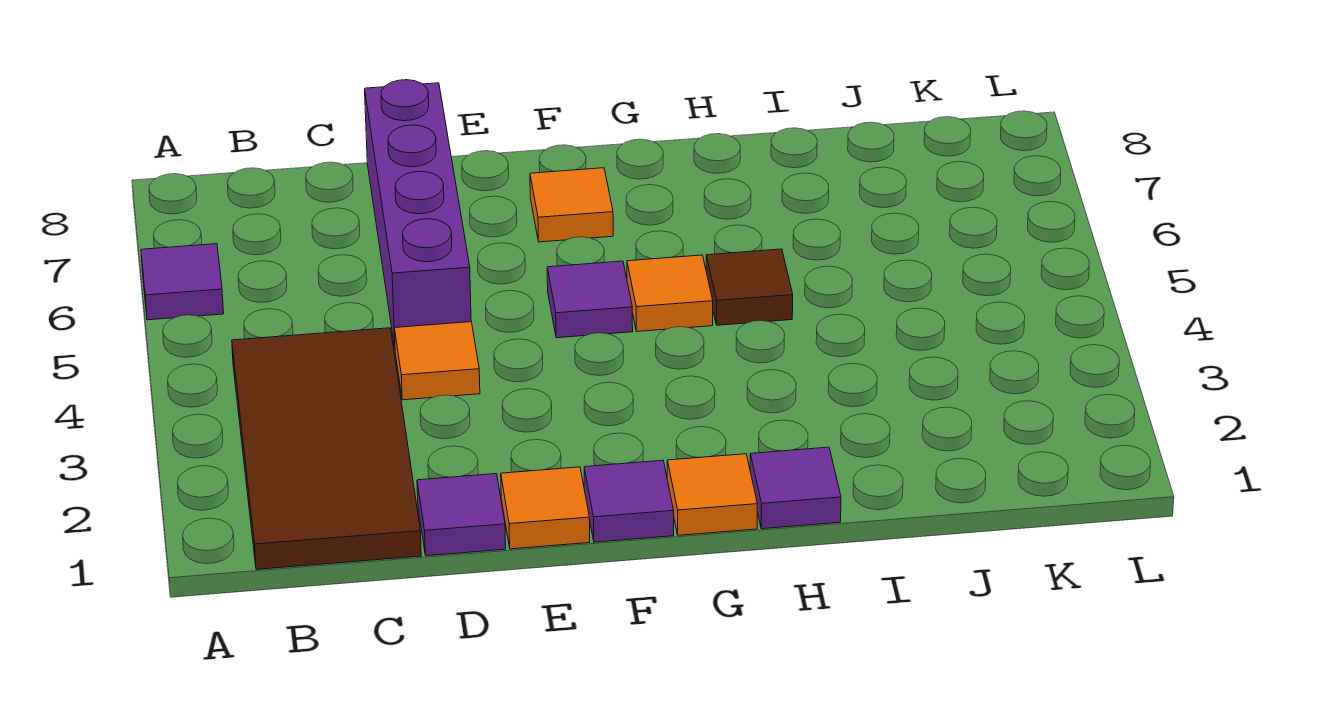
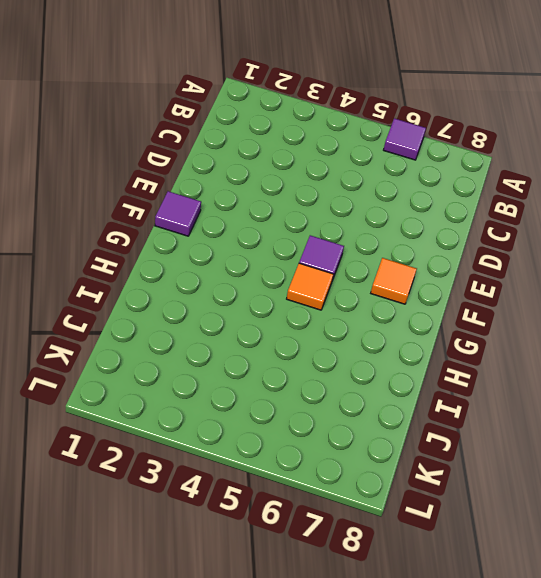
none -> brown 2x4 tile [232,328,421,569]
none -> purple 1x1 tile [417,474,506,556]
none -> orange 1x1 tile [394,322,480,400]

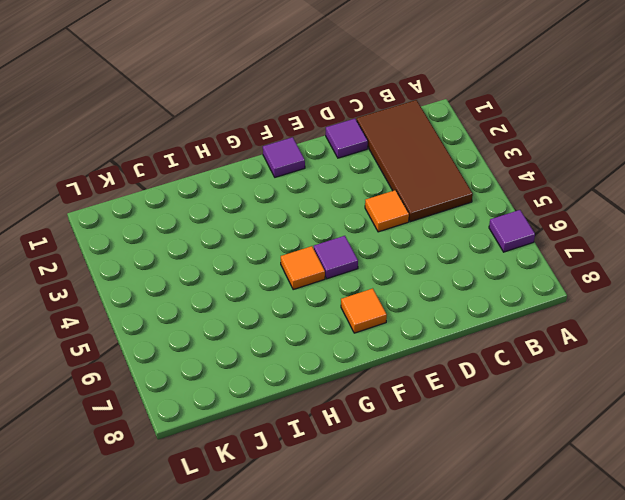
none -> purple 1x4 brick [365,80,471,347]
none -> orange 1x1 tile [501,467,590,549]
none -> orange 1x1 tile [667,454,757,535]

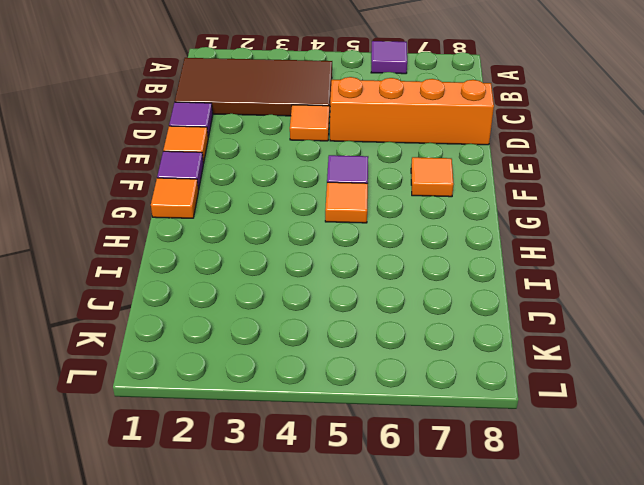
orange 1x4 brick [330,77,494,145] -> purple 1x4 brick [365,80,471,347]
none -> purple 1x1 tile [750,447,841,529]
none -> brown 1x1 tile [706,249,793,325]

